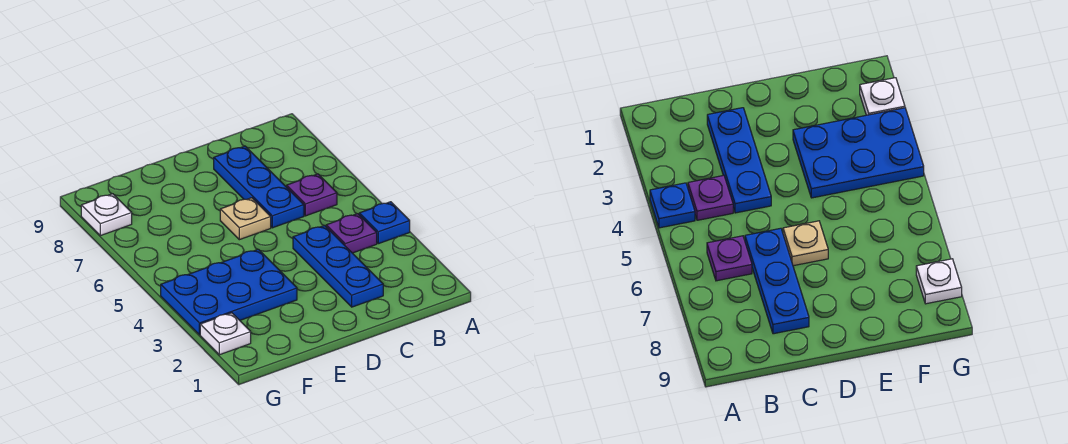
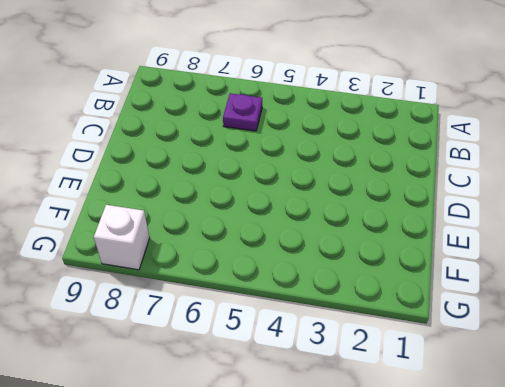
white 1x1 brick [94,205,150,270] -> white 1x1 plate [81,194,132,236]
none -> blue 1x1 plate [359,202,410,244]
none -> purple 1x1 plate [326,214,377,253]

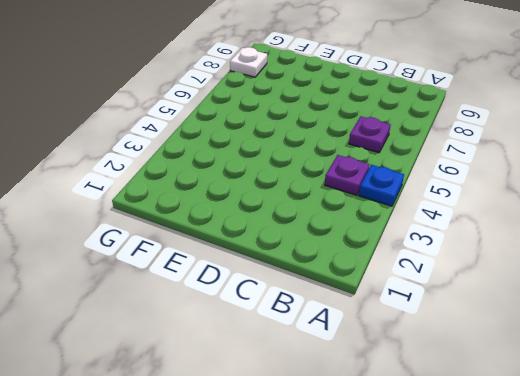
none -> blue 1x3 plate [293,226,383,307]
none -> blue 1x3 plate [214,146,304,228]

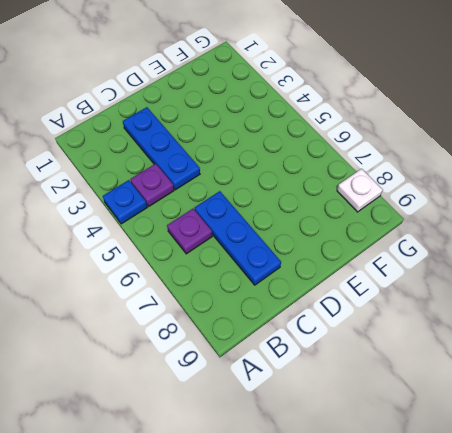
none -> tan 1x1 plate [220,198,271,240]
none -> blue 2x3 plate [161,249,297,335]

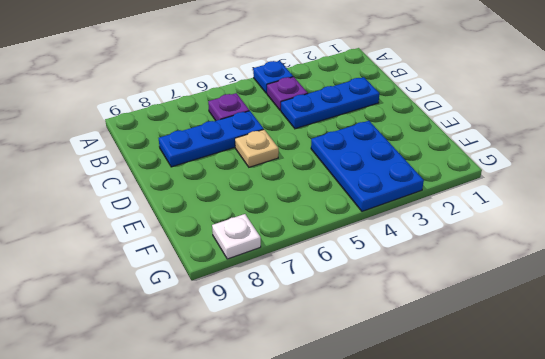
none -> white 1x1 plate [200,313,251,355]

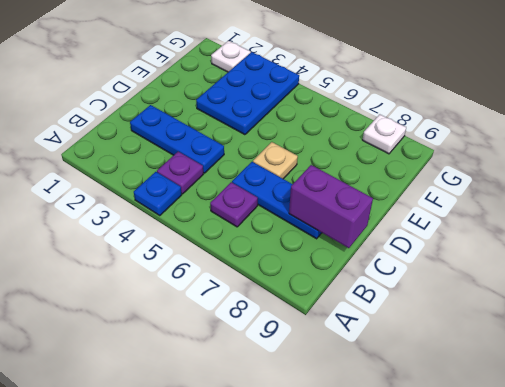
purple 1x2 brick [289,165,373,248] -> none

